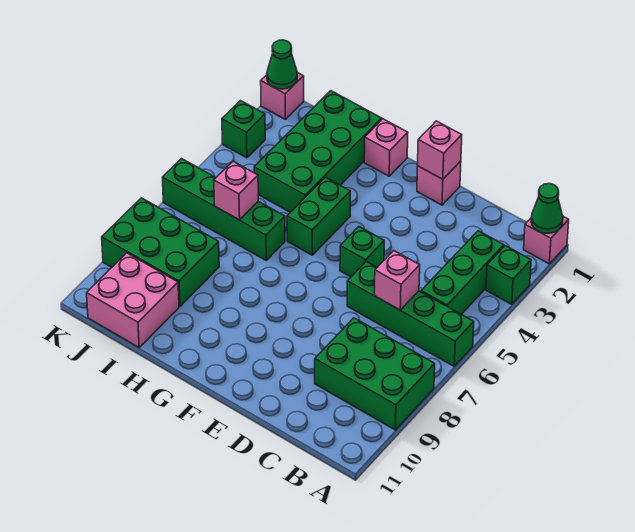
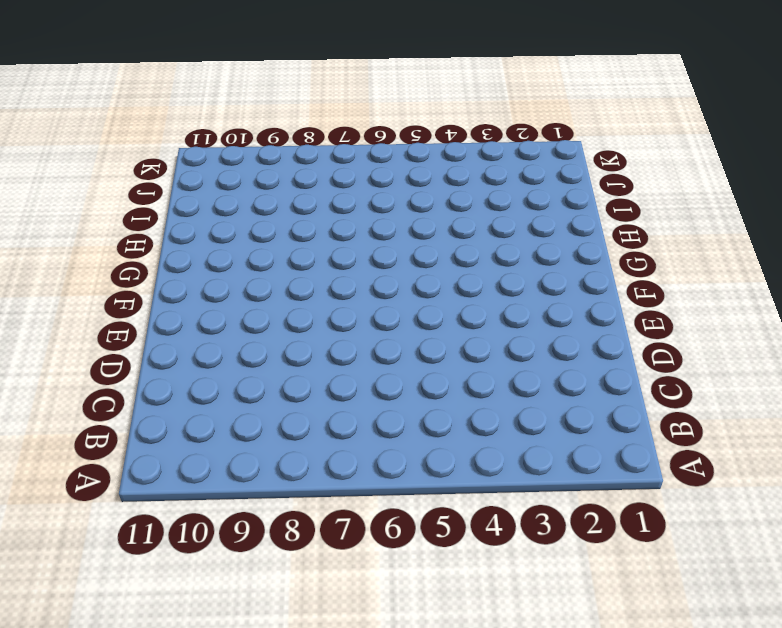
none -> pink 1x1 brick [524,217,569,264]
none -> green 1x1 brick [486,246,531,304]
none -> green 1x4 brick [347,262,474,366]

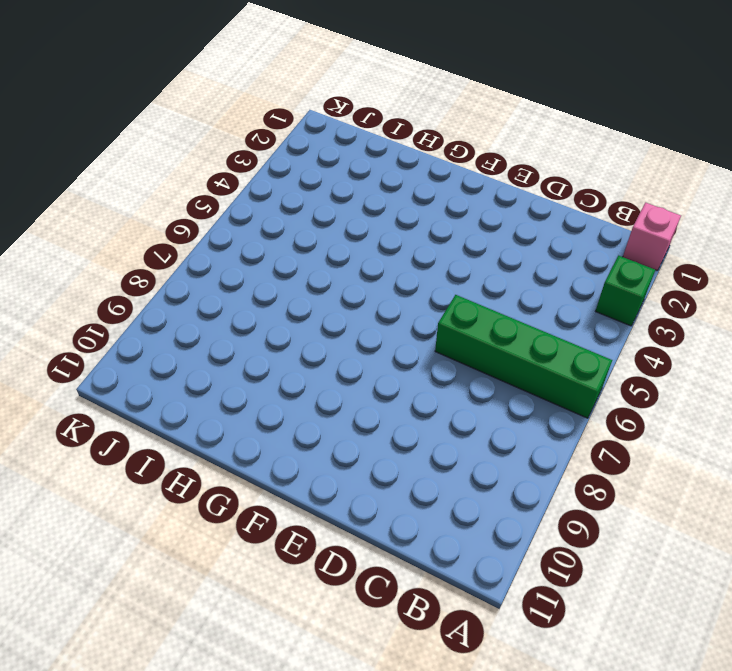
none -> green 2x3 brick [315,318,435,430]
none -> green 1x3 brick [421,231,504,314]
none -> pink 1x1 brick [417,161,461,205]

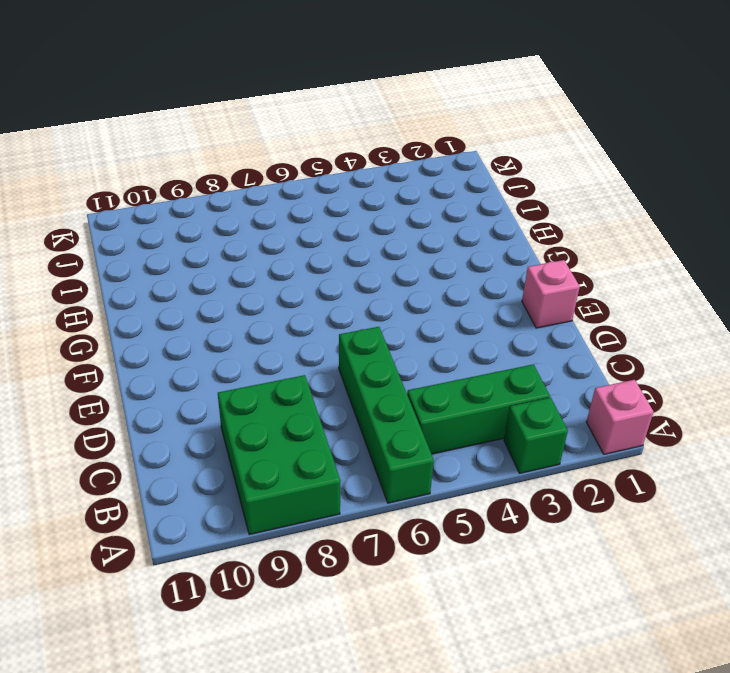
none -> green 1x1 brick [340,227,384,277]
none -> pink 1x1 brick [364,119,408,176]
none -> green 1x2 brick [287,177,350,255]

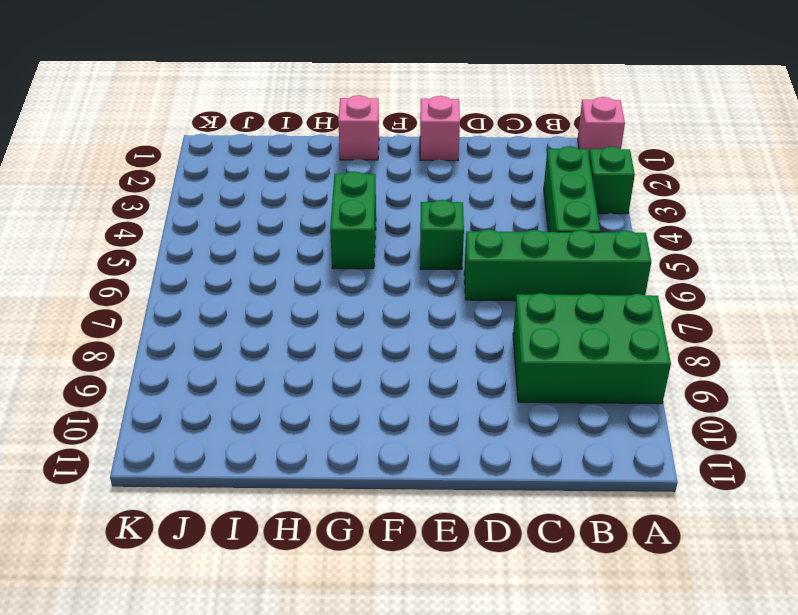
none -> green 2x4 brick [254,91,382,212]
none -> green 1x4 brick [162,159,285,260]
none -> green 2x3 brick [102,198,219,306]

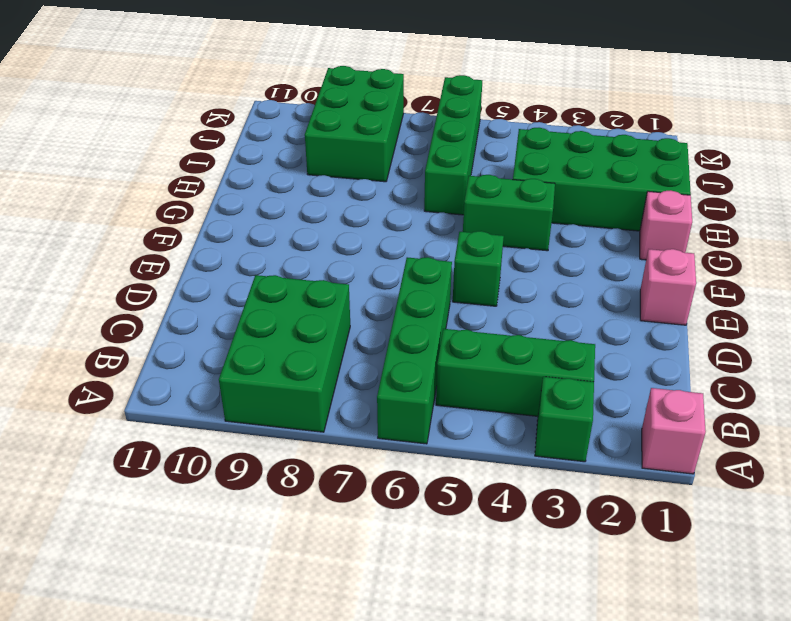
none -> pink 2x2 brick [87,253,179,347]
none -> pink 1x1 brick [261,73,304,119]
none -> green 1x1 brick [222,101,265,158]

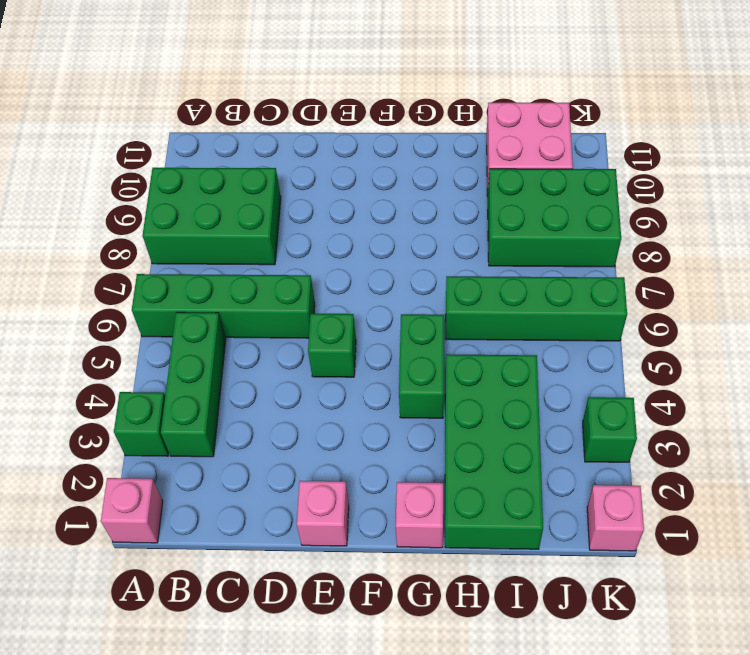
none -> green 1x1 cone [531,184,563,233]
none -> pink 1x1 brick [375,251,420,310]
none -> pink 1x1 brick [418,121,462,179]

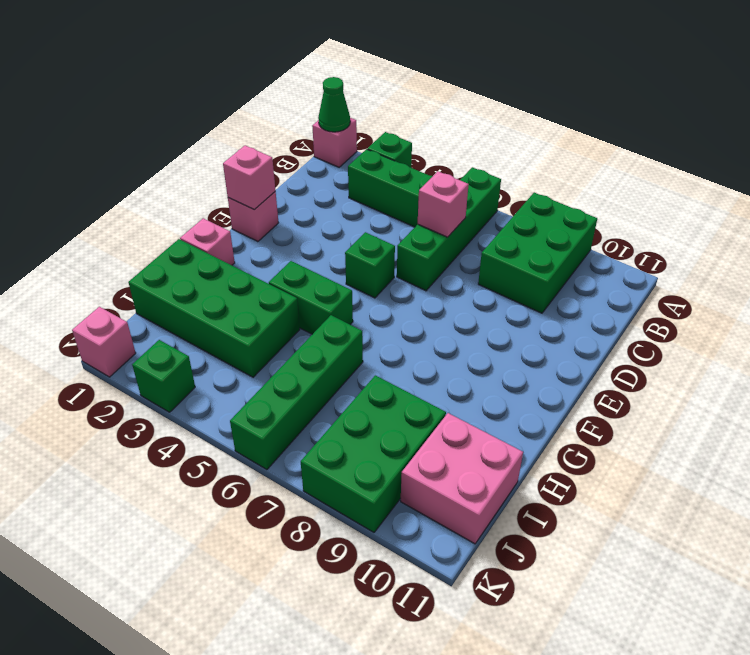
none -> pink 1x1 brick [214,161,258,220]
none -> green 1x1 cone [267,40,297,89]

